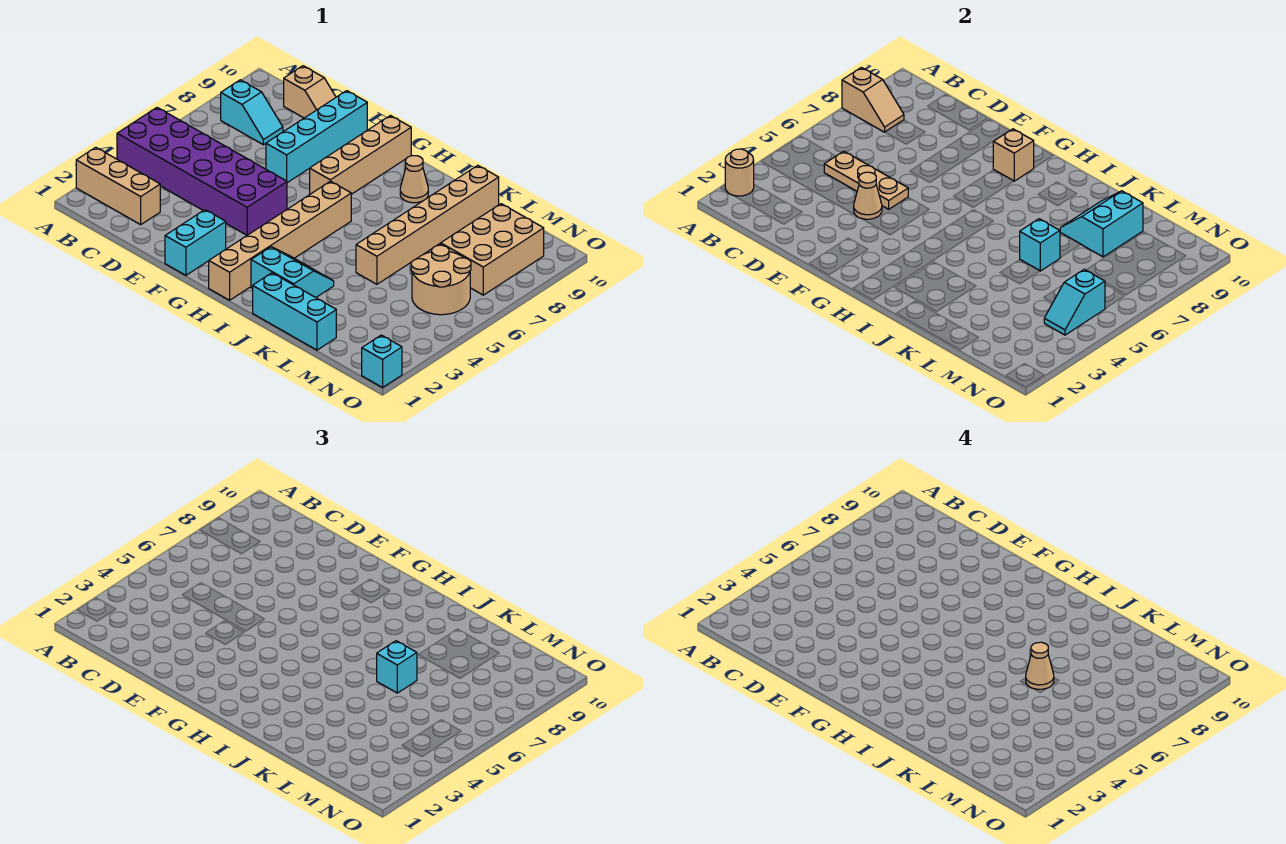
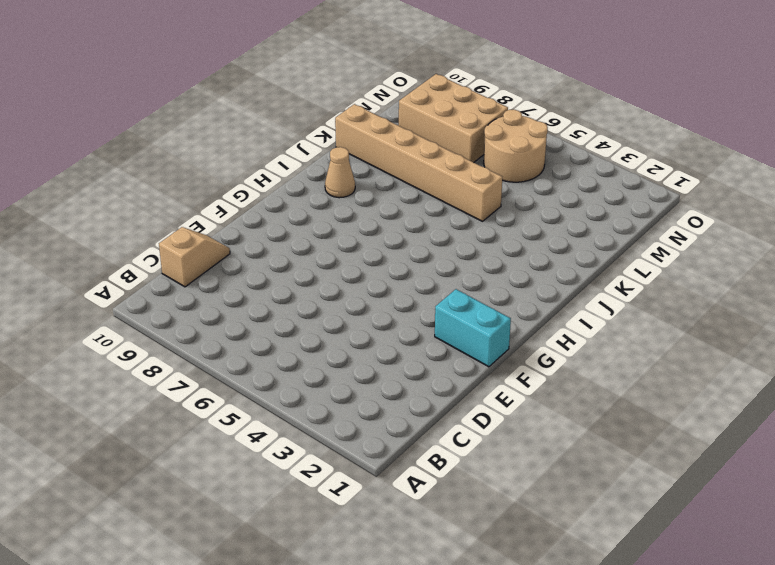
none -> tan 1x3 brick [76,147,160,225]
none -> purple 2x6 brick [117,108,287,235]
none -> cyan 1x2 slope [221,80,283,145]

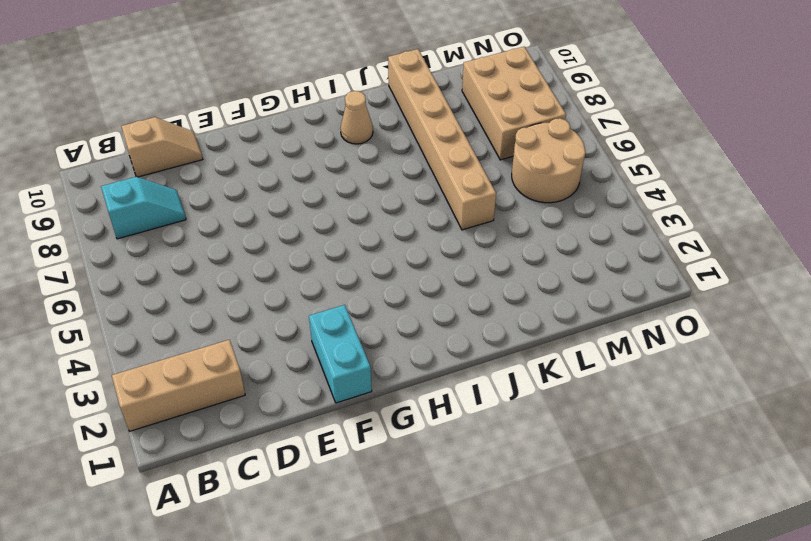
none -> purple 2x6 brick [117,108,287,235]
none -> cyan 1x4 brick [266,91,367,183]
none -> tan 1x4 brick [310,116,411,194]

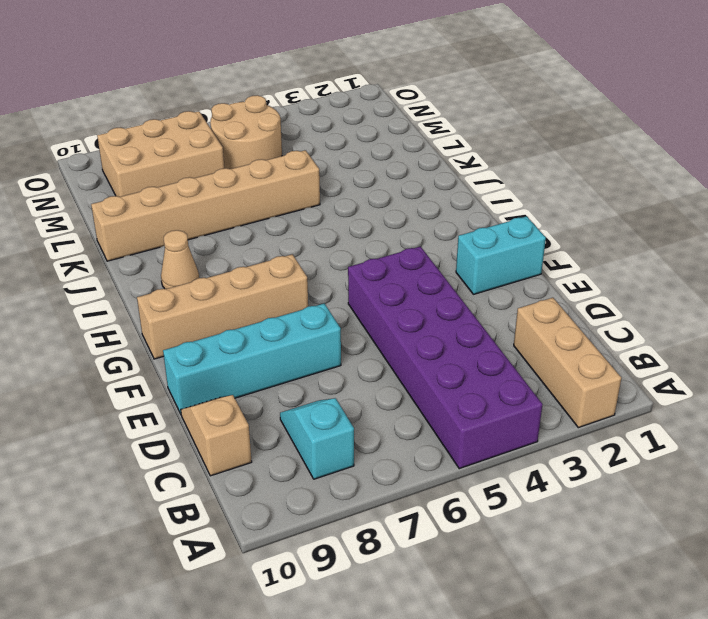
none -> tan 1x6 brick [209,181,351,300]
none -> cyan 2x2 slope [251,247,334,298]
none -> cyan 1x3 brick [253,273,336,350]

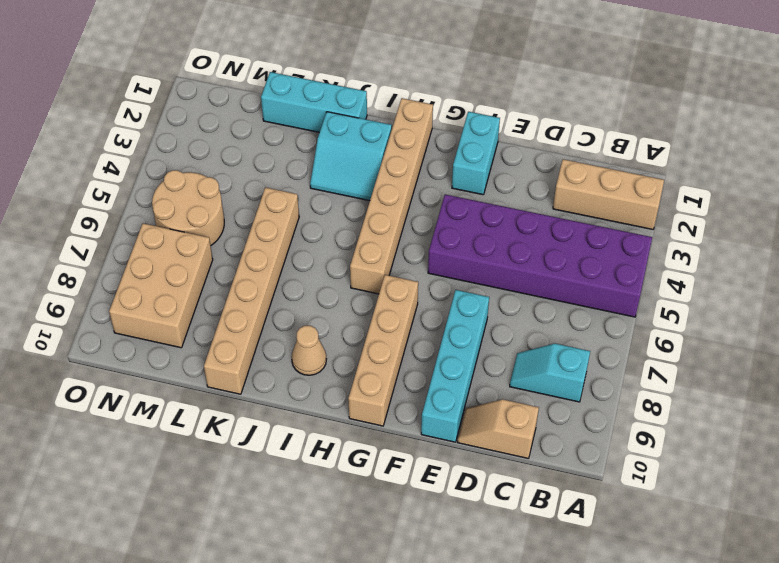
none -> cyan 1x1 brick [362,335,402,387]
none -> tan 1x1 round brick [725,149,754,196]
none -> tan 1x2 slope [842,67,904,132]

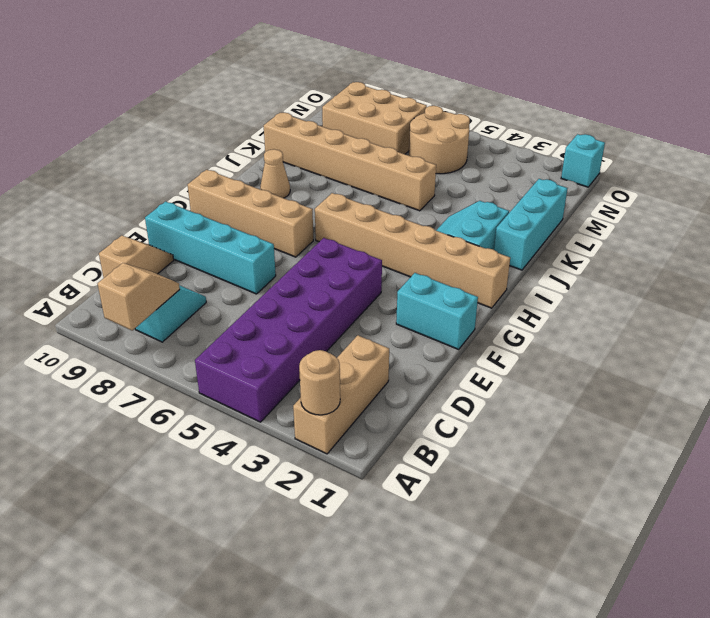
none -> tan 1x3 plate [824,151,908,209]
none -> tan 1x1 cone [854,172,882,219]
none -> tan 1x1 brick [993,129,1034,181]

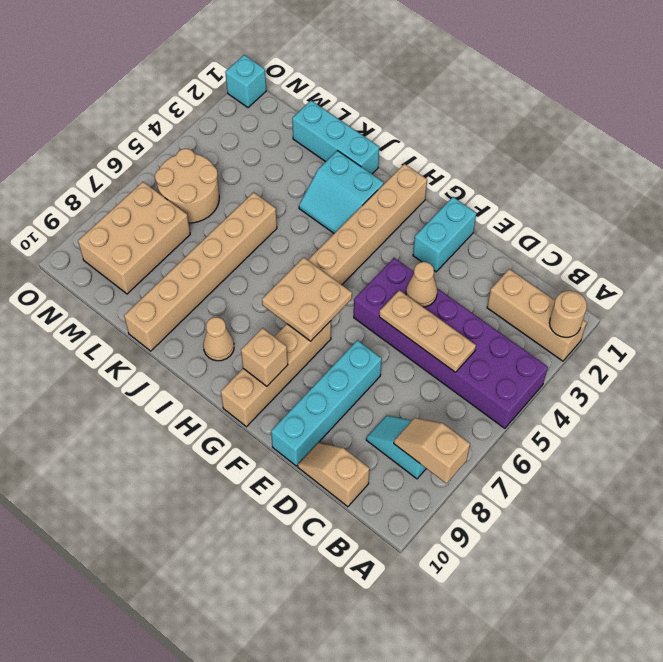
tan 2x2 plate [262,257,352,341] -> none
none -> cyan 1x1 brick [1020,219,1060,271]
none -> cyan 2x2 slope [1060,191,1143,257]
none -> cyan 1x2 slope [1044,269,1105,335]

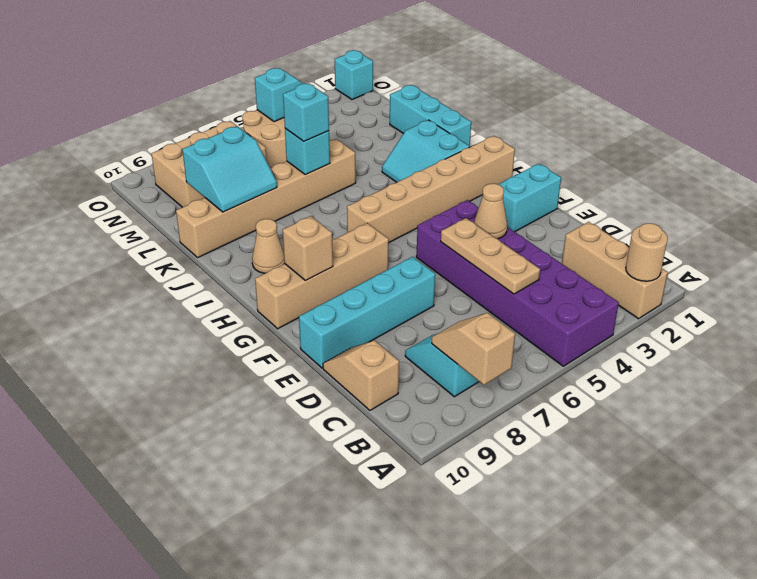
none -> tan 1x1 cone [1026,642,1054,689]

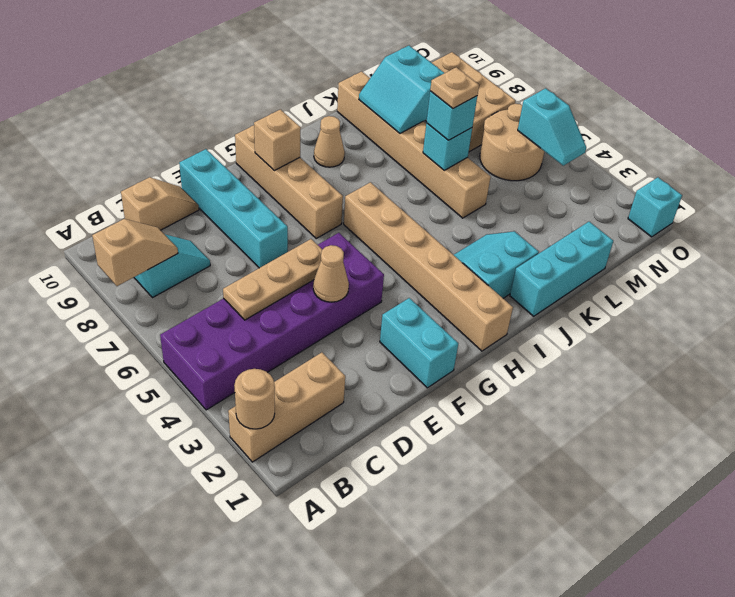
tan 1x1 plate [430,67,479,109] -> tan 1x1 cone [1026,642,1054,689]

